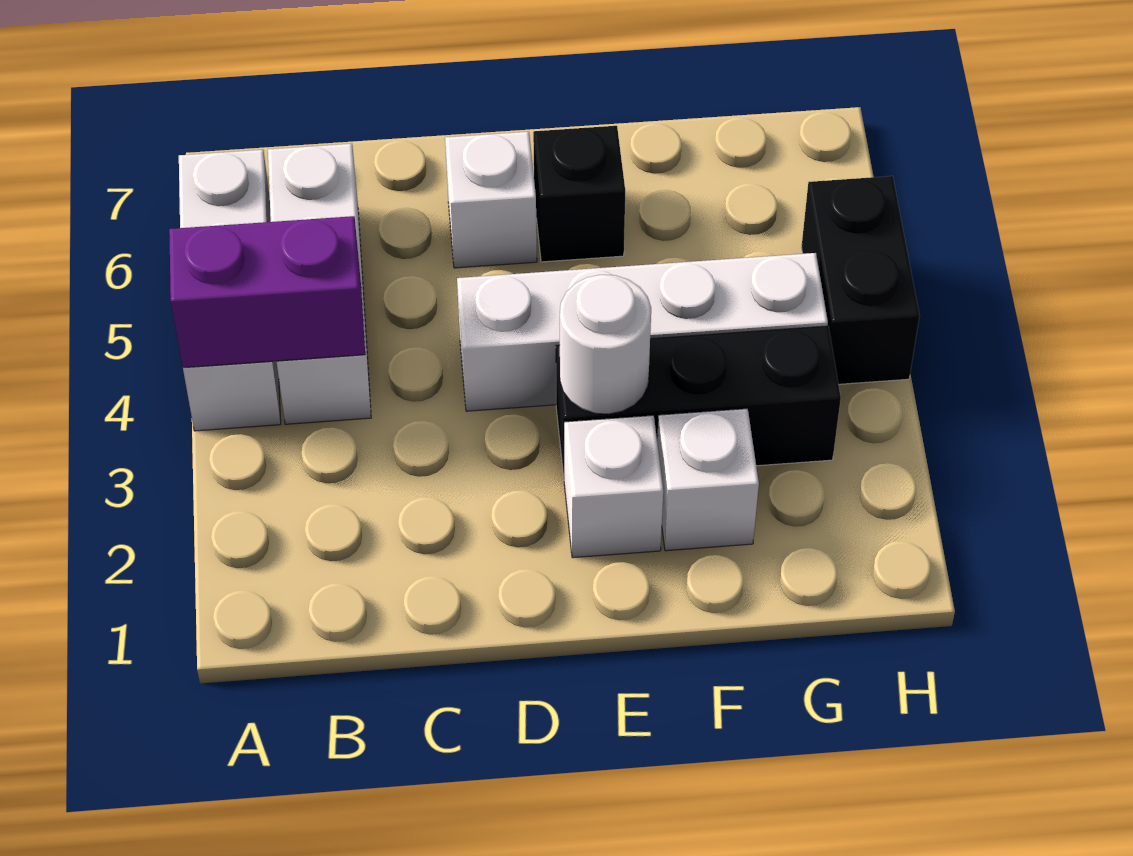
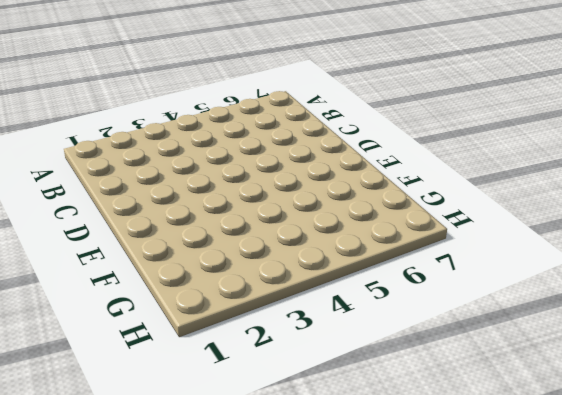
none -> white 1x3 brick [179,150,281,431]
none -> white 1x3 brick [268,144,371,424]

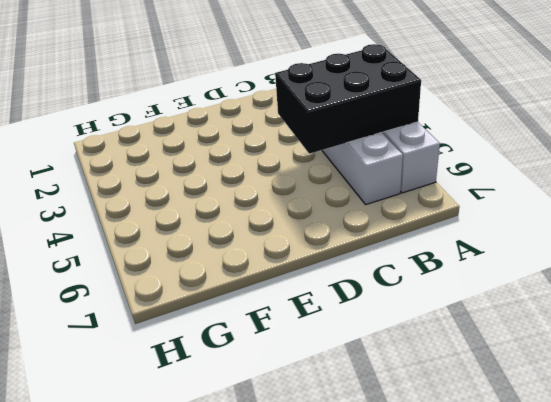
black 2x3 brick [275,44,421,154] -> purple 1x2 brick [169,216,365,368]
none -> white 1x4 brick [457,253,828,411]
none -> white 1x1 brick [445,132,537,268]

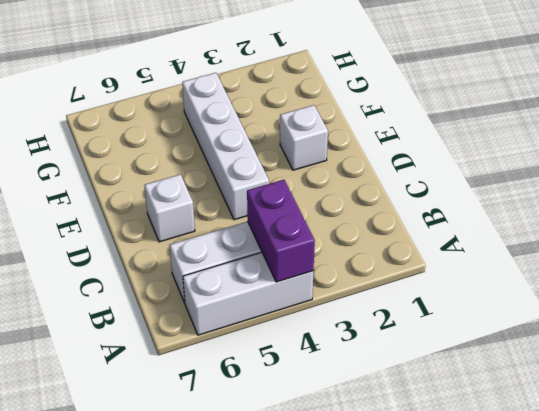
none -> black 1x3 brick [556,326,841,476]
none -> black 1x1 brick [533,126,625,262]

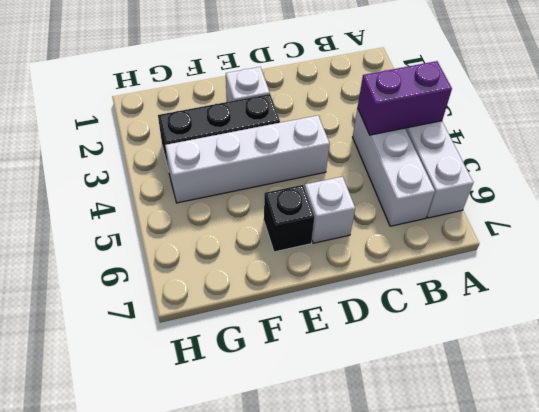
none -> white 1x1 brick [657,409,759,551]
none -> black 1x2 brick [802,176,920,384]

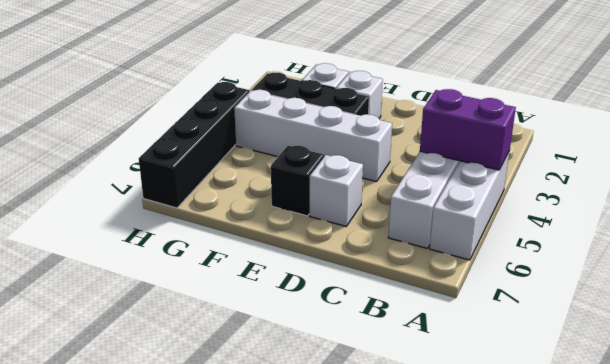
black 1x4 brick [139,82,249,208] -> black 1x2 brick [802,176,920,384]
none -> white 1x1 round brick [560,275,651,414]

